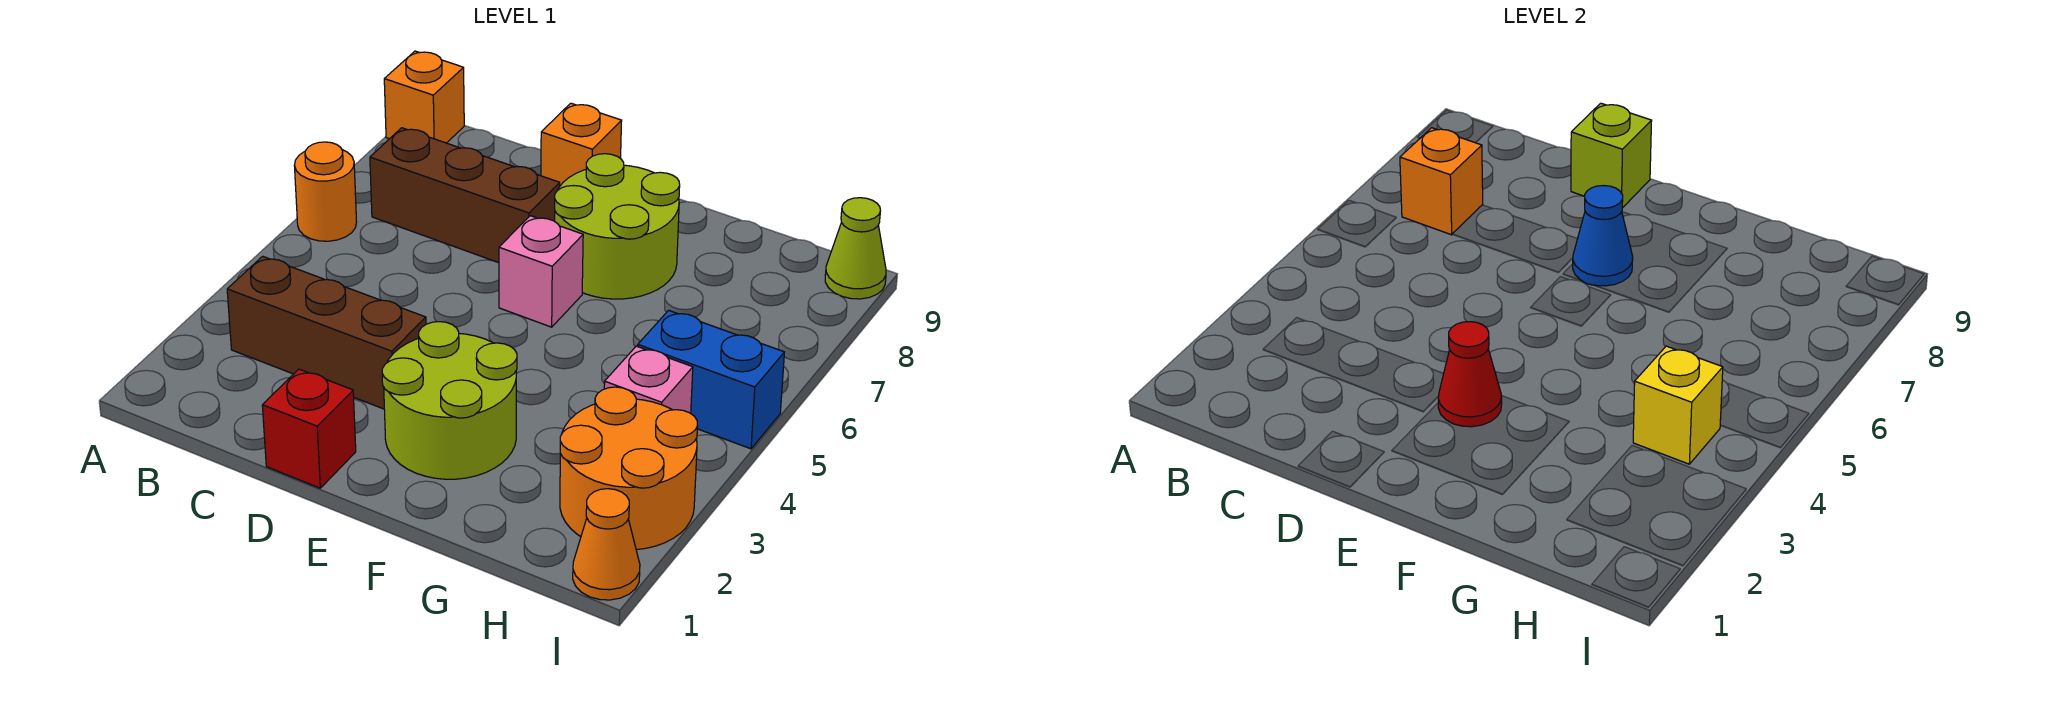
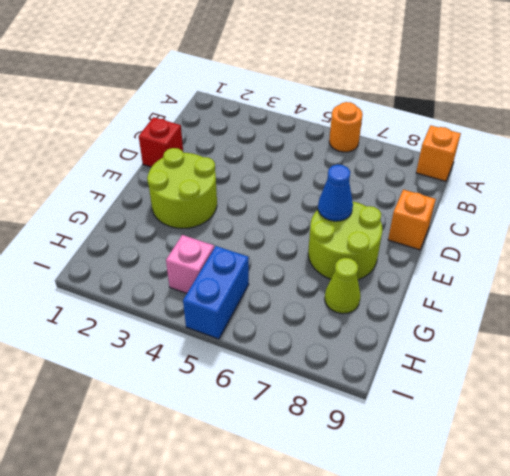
lime 1x1 cone [325,258,361,314] -> lime 1x1 cone moved to [825,198,886,299]
none -> brown 1x3 brick [227,256,426,409]
none -> brown 1x3 brick [370,128,560,263]
none -> pink 1x1 brick [499,216,583,327]

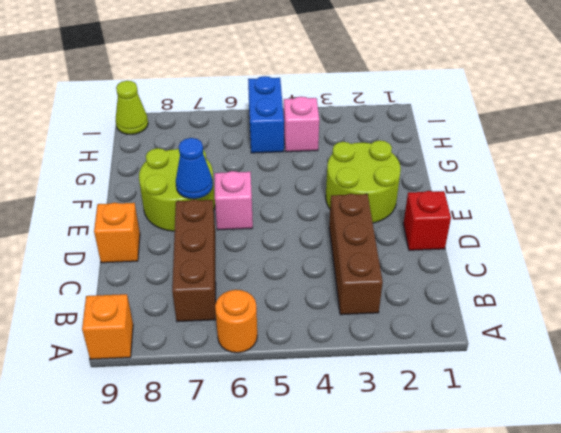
none -> orange 2x2 round brick [560,387,698,550]
none -> orange 1x1 cone [573,489,640,600]
none -> orange 1x1 brick [1400,128,1483,235]

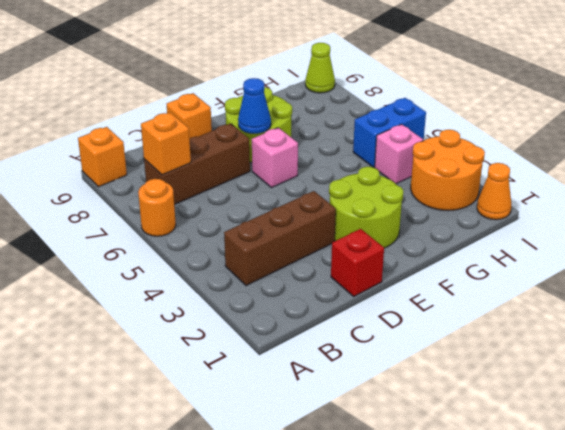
none -> lime 1x1 brick [1571,103,1652,208]
none -> red 1x1 cone [1438,322,1502,427]
none -> yellow 1x1 brick [1633,346,1723,464]

